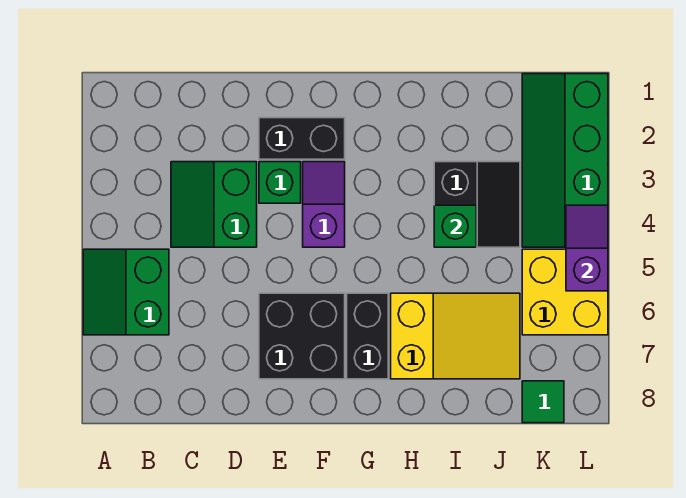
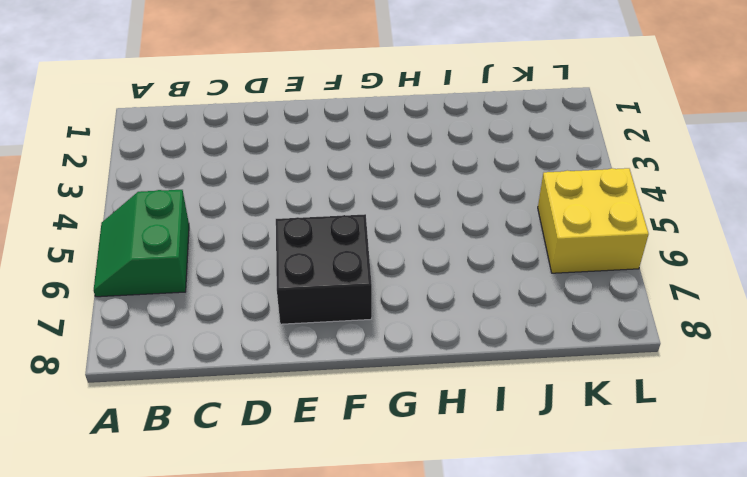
none -> green 2x2 slope [171,162,257,247]
none -> black 1x2 brick [259,118,345,159]
none -> green 1x1 brick [259,162,301,203]

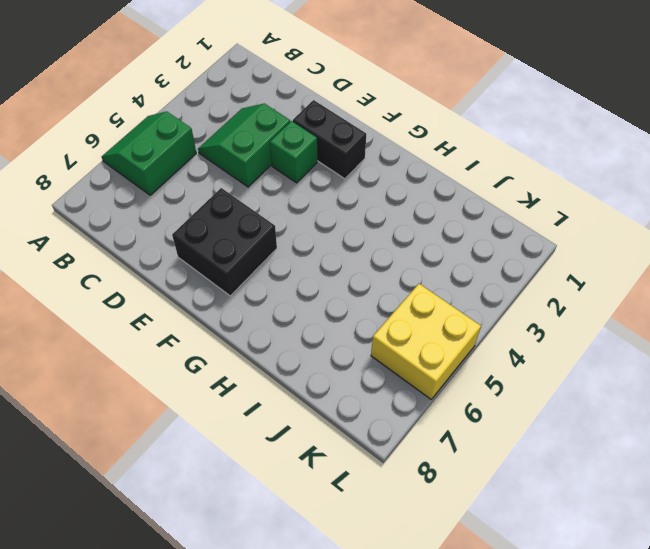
none -> purple 1x2 slope [303,162,345,247]
none -> black 1x2 brick [347,293,388,379]
none -> yellow 2x3 slope [391,293,520,379]

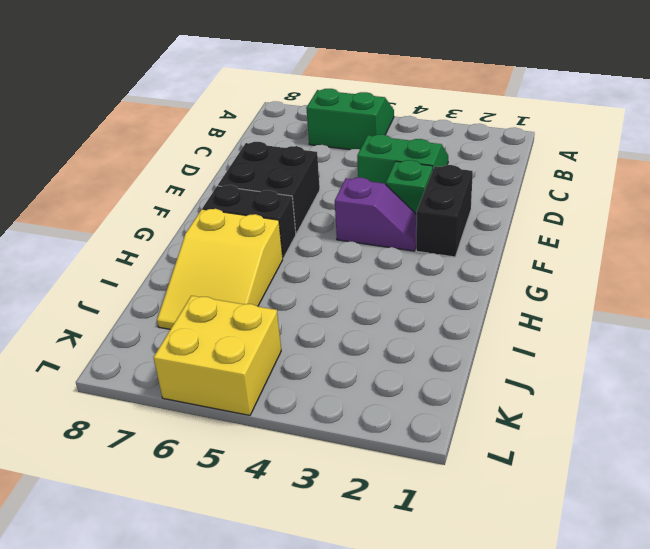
none -> black 2x2 slope [434,162,520,247]
none -> green 2x4 slope [522,74,608,247]
none -> green 1x1 tile [522,381,564,423]

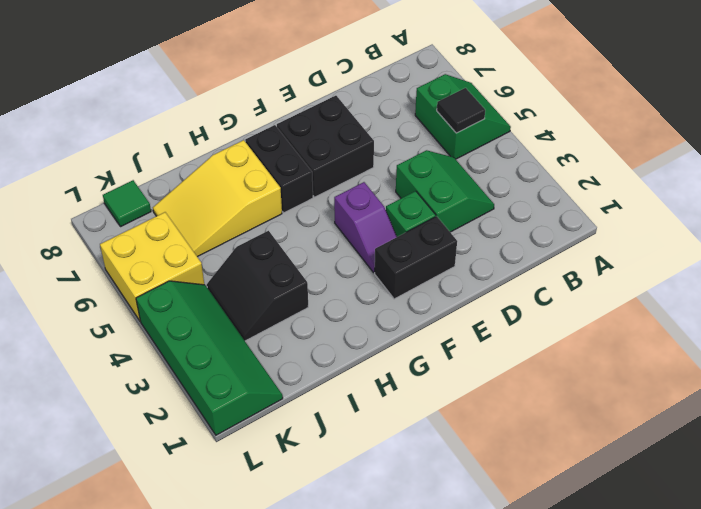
black 1x1 tile [437,88,485,133] -> none
none -> green 1x1 brick [434,205,476,247]
none -> purple 1x2 slope [566,205,608,291]

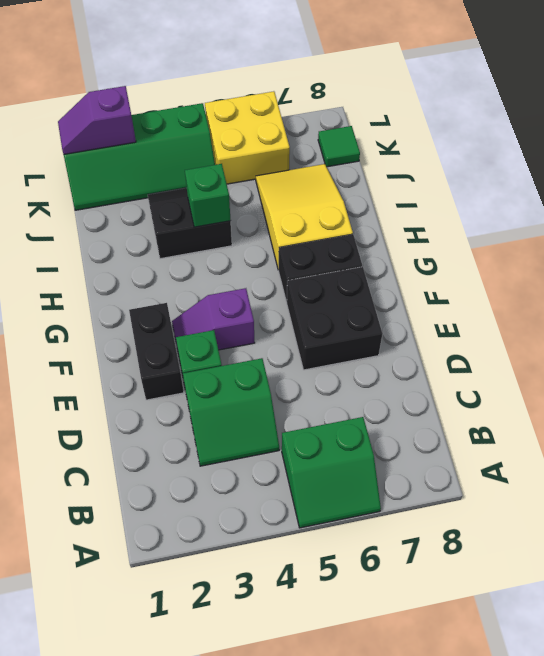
purple 1x2 slope [58,86,136,154] -> purple 1x2 slope moved to [566,205,608,291]

